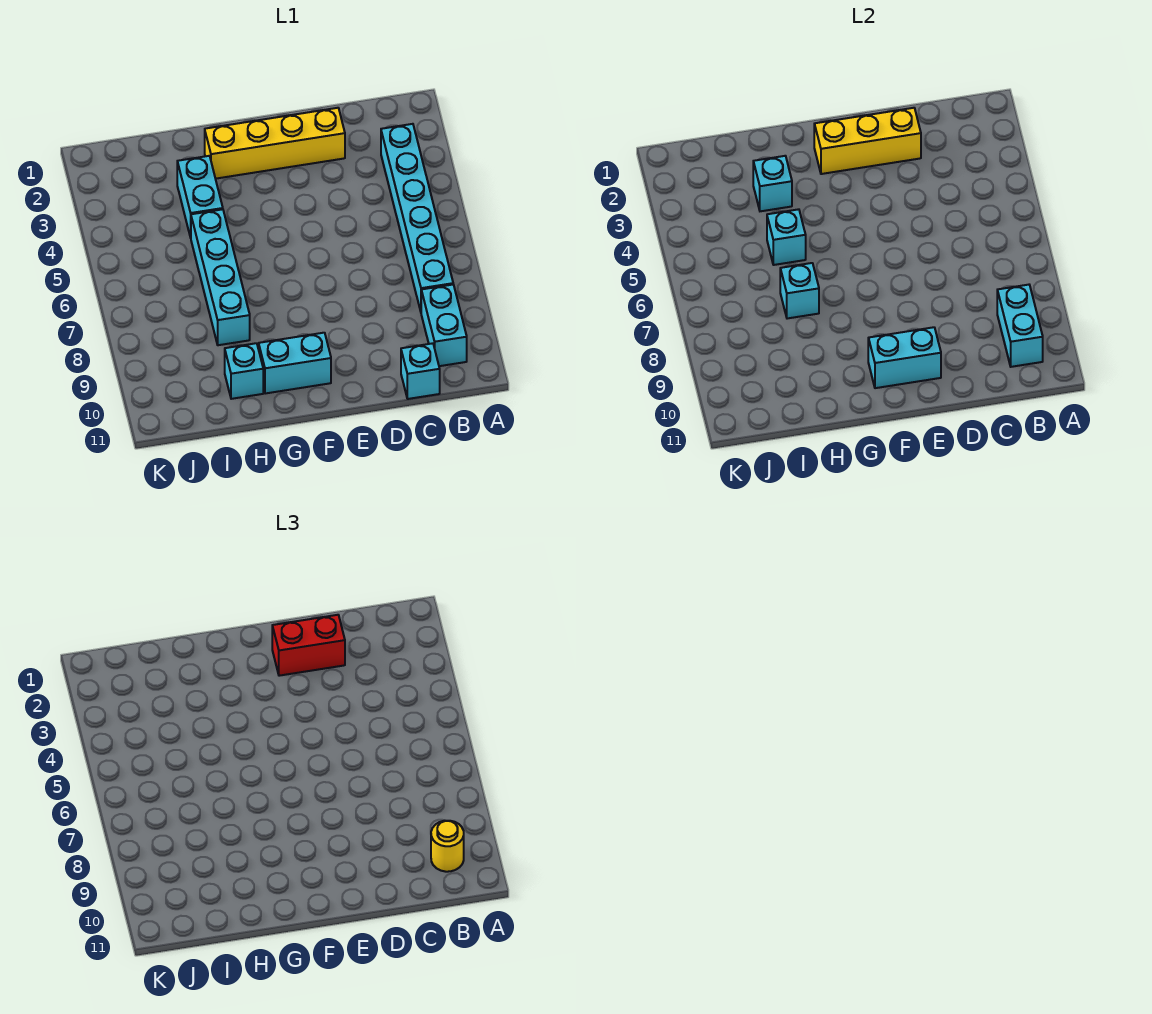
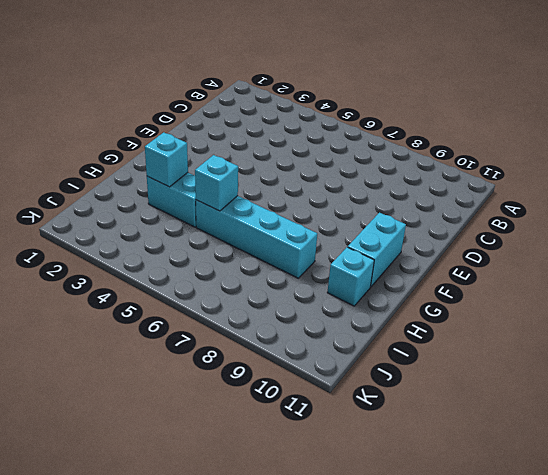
none -> cyan 1x6 brick [381,124,453,311]
none -> cyan 1x2 brick [421,284,467,366]
none -> cyan 1x1 brick [401,343,440,399]

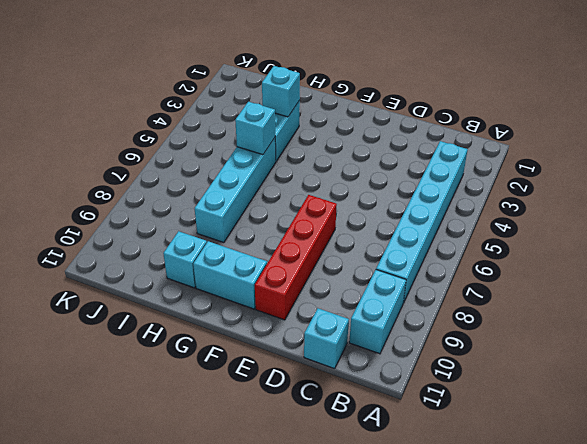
red 1x4 brick [255,195,337,320] -> none
none -> yellow 1x4 brick [205,108,345,179]
none -> cyan 1x2 brick [997,285,1043,367]
none -> yellow 1x3 brick [814,108,921,174]

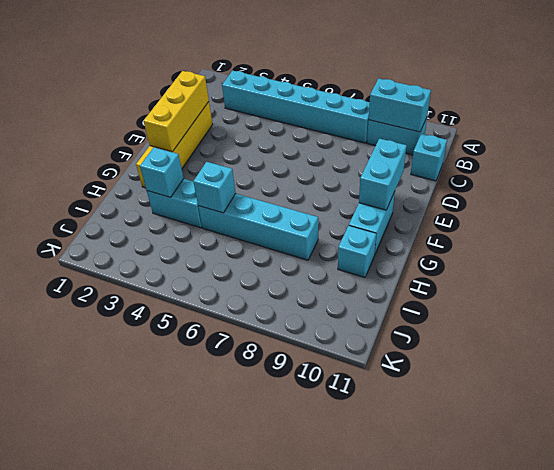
none -> cyan 1x1 brick [780,263,819,319]
none -> yellow 1x1 round brick [431,821,464,872]
none -> red 1x2 brick [272,615,345,676]

